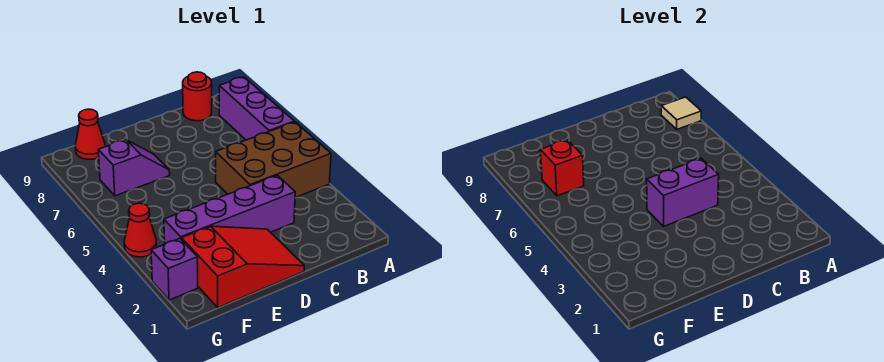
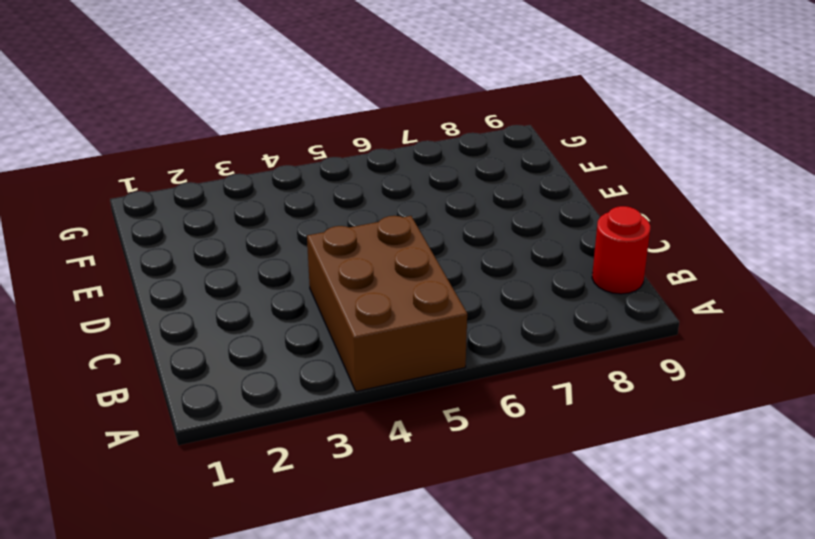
none -> purple 1x3 brick [219,77,294,140]
none -> purple 1x4 brick [164,175,295,244]
none -> red 2x3 slope [182,226,304,307]

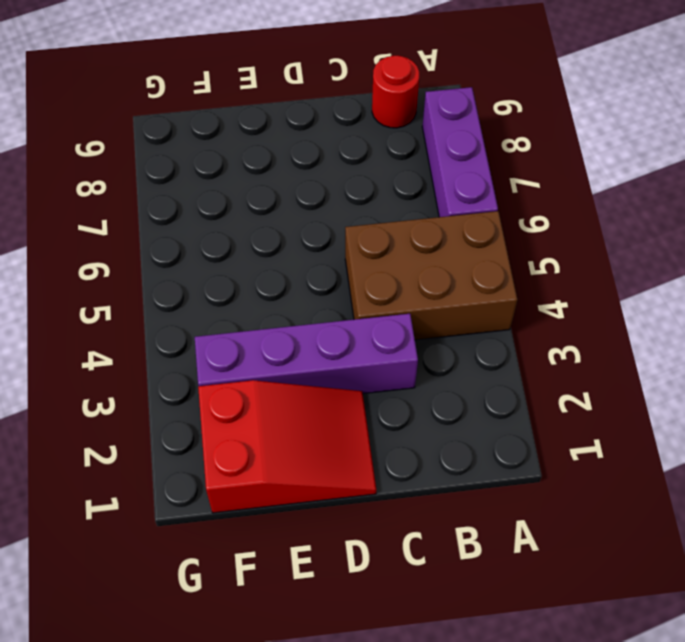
none -> purple 1x2 slope [98,140,170,196]
none -> red 1x1 cone [75,109,105,159]
none -> purple 1x1 brick [151,239,198,300]

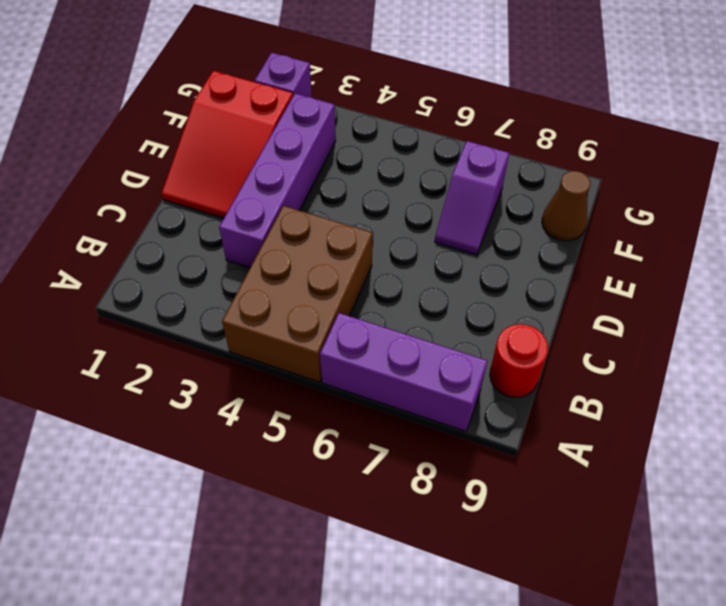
brown 1x1 cone [542,171,591,241] -> red 1x1 cone [75,109,105,159]
none -> red 1x1 cone [124,203,157,257]
none -> tan 1x1 tile [661,97,701,129]
none -> purple 1x2 brick [647,158,719,226]

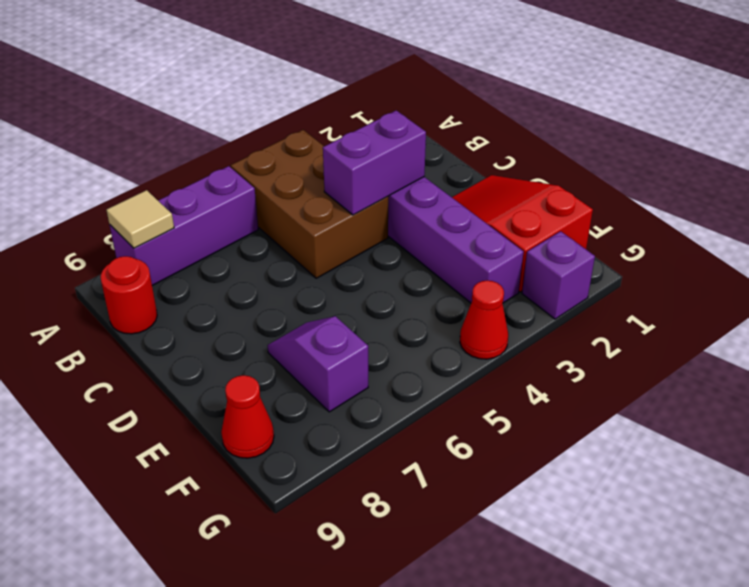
purple 1x2 brick [323,110,426,215] -> purple 1x2 brick turned to [647,158,719,226]
none -> red 1x1 brick [540,140,584,196]

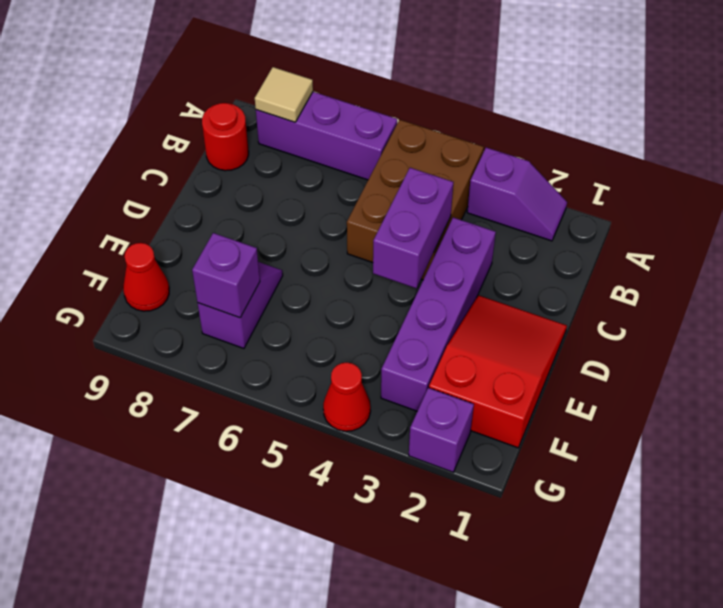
purple 1x2 slope [467,147,567,241] -> none
purple 1x1 brick [192,233,260,318] -> red 1x1 brick [540,140,584,196]

